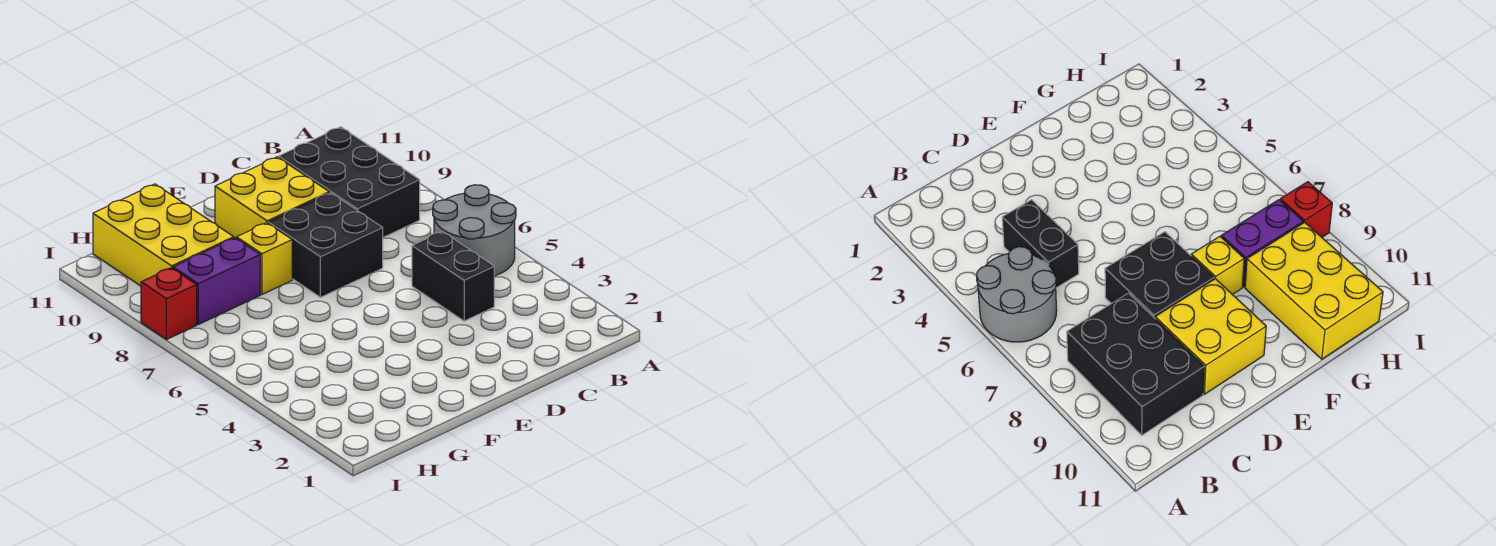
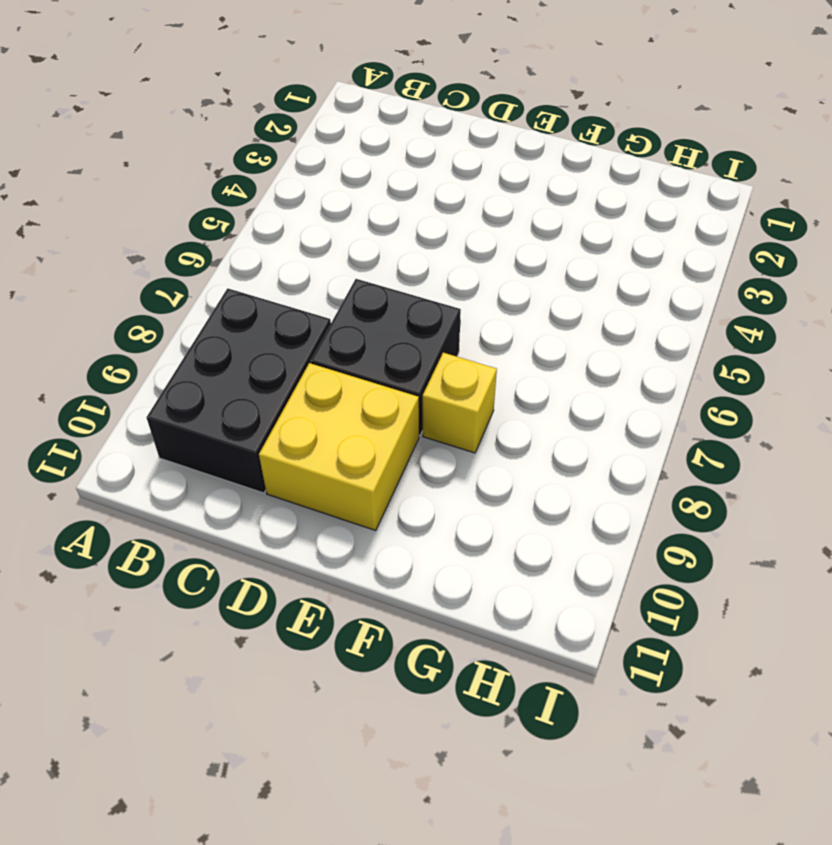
none -> grey 2x2 round brick [433,185,516,276]
none -> black 1x2 brick [412,231,494,321]

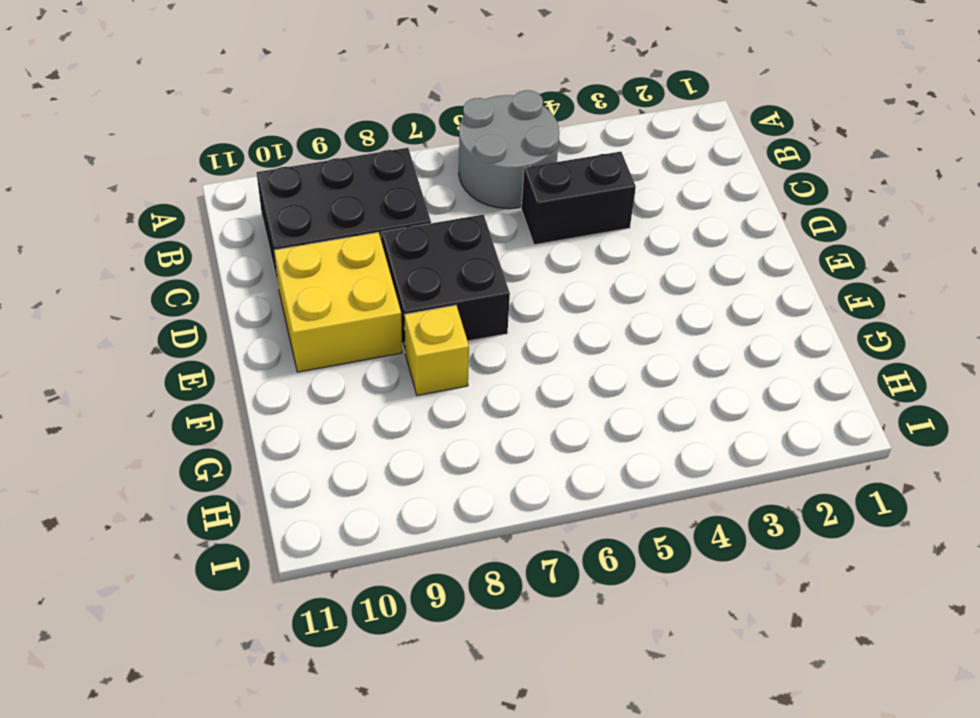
none -> purple 1x2 brick [173,238,260,324]
none -> yellow 2x3 brick [93,184,234,286]

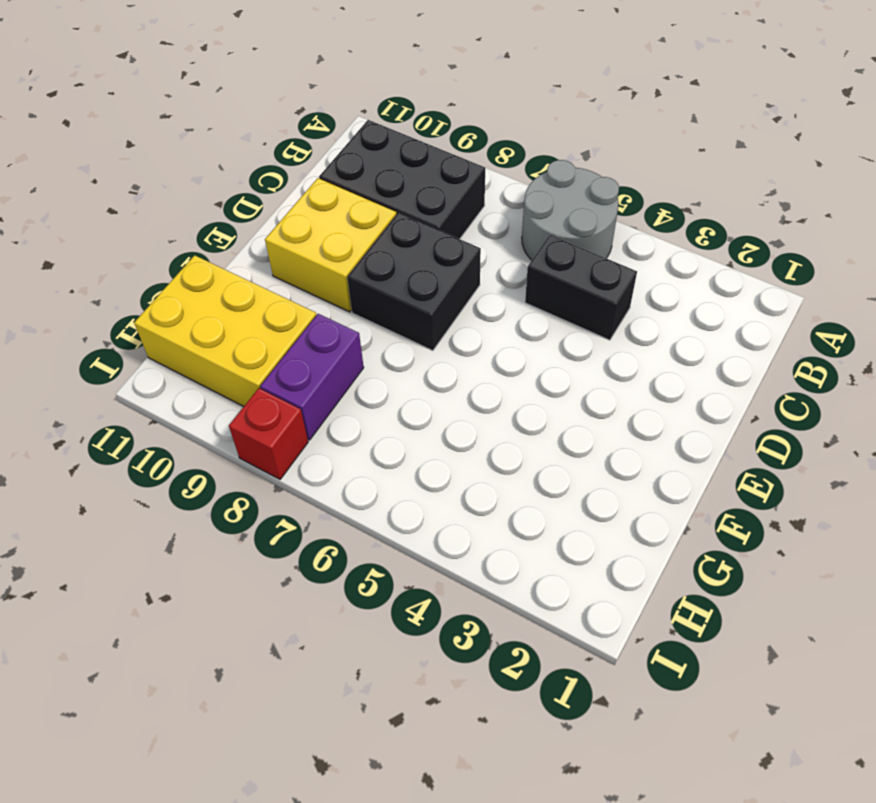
none -> yellow 1x1 brick [237,223,292,294]

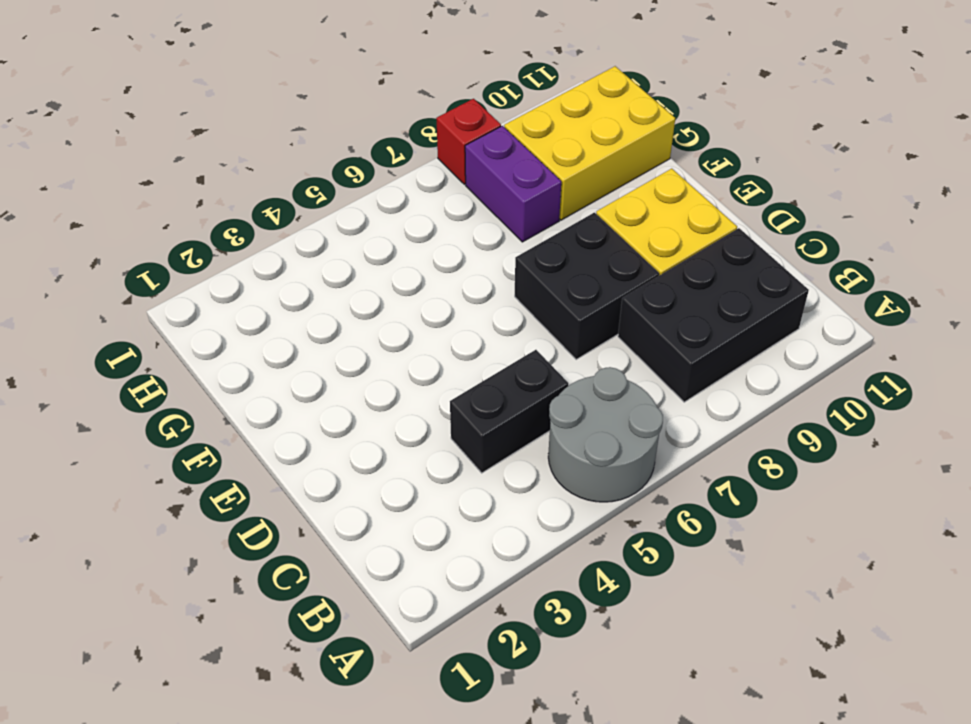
none -> yellow 1x1 brick [237,223,292,294]

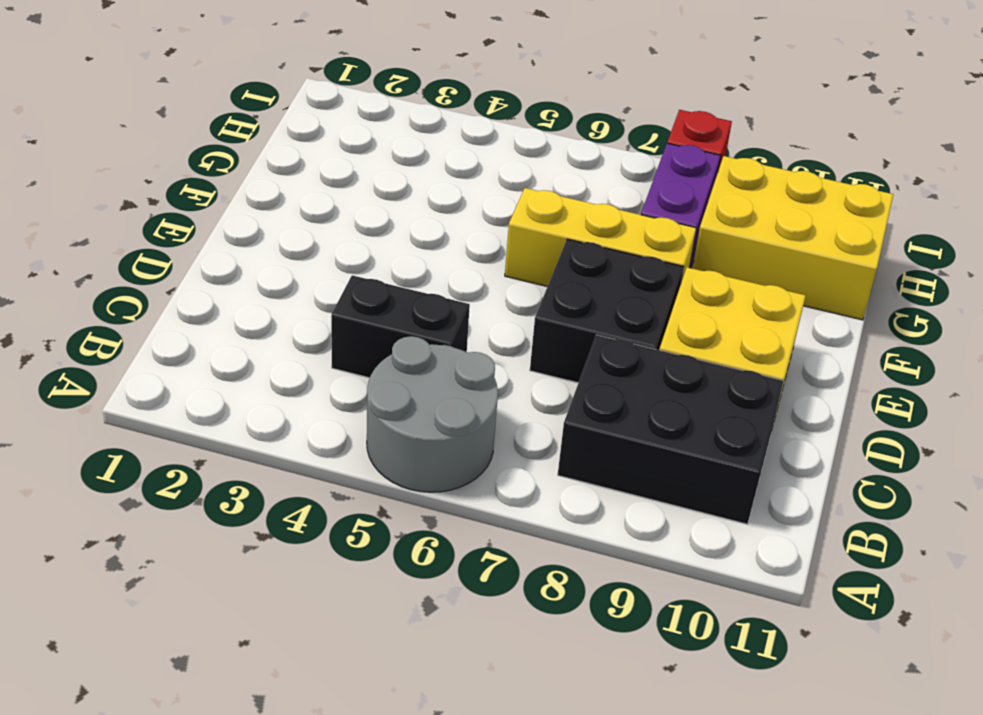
yellow 1x3 brick [505,188,696,287] -> yellow 1x1 brick [237,223,292,294]

